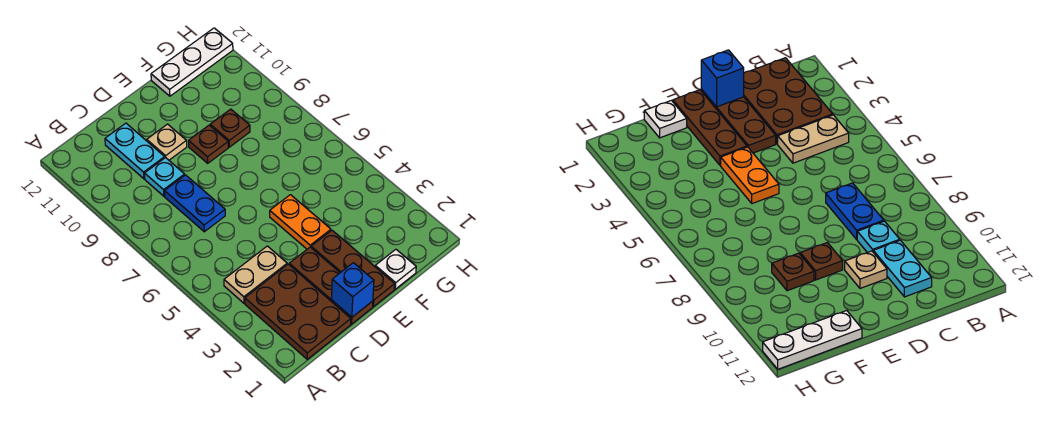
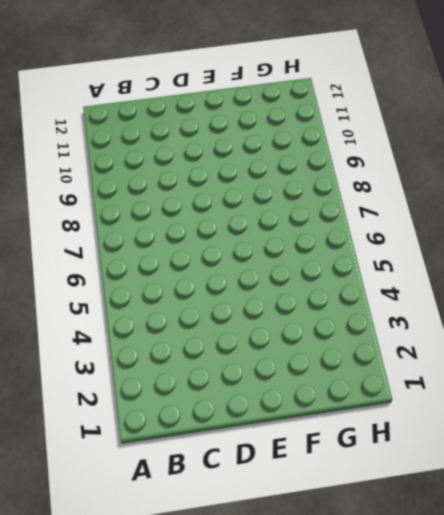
none -> brown 2x3 plate [245,264,351,359]
none -> tan 1x2 plate [224,246,287,303]
none -> blue 1x2 plate [165,175,225,232]

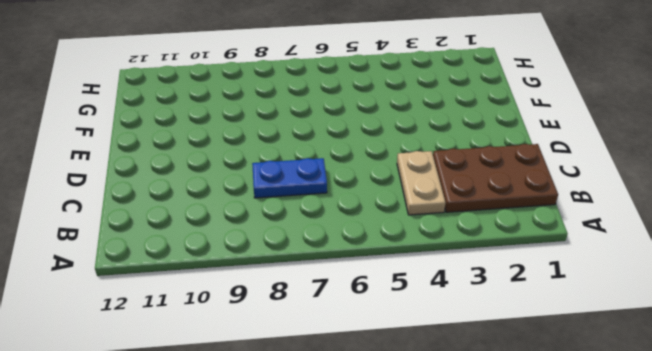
none -> cyan 1x1 plate [145,157,185,196]
none -> cyan 1x2 plate [105,123,165,179]
none -> brown 1x3 plate [289,247,373,324]

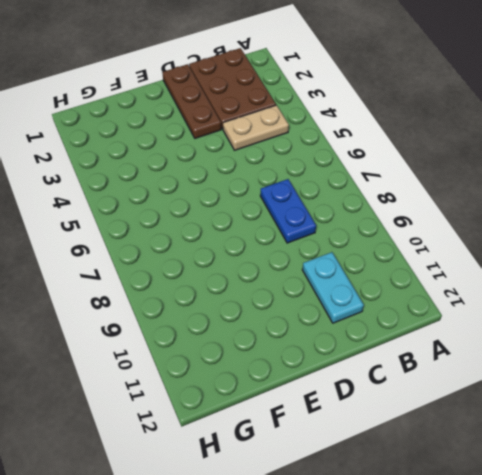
none -> cyan 1x1 plate [145,157,185,196]
none -> tan 1x1 plate [147,124,187,160]
none -> brown 1x3 plate [311,230,395,306]

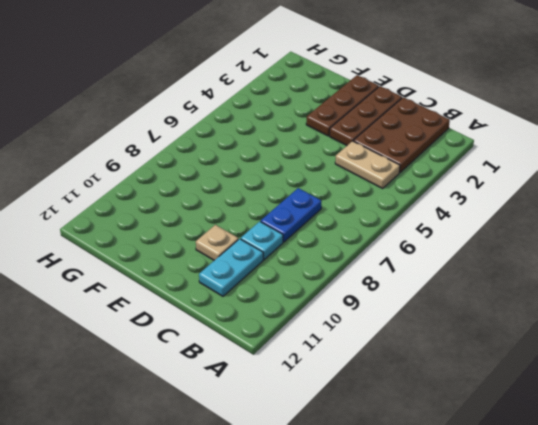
none -> orange 1x2 plate [270,195,331,249]
none -> brown 1x1 plate [189,125,228,163]
none -> white 1x1 plate [375,249,416,289]

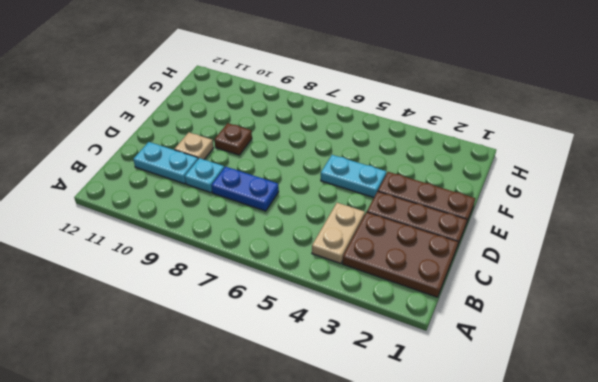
cyan 1x2 plate [321,155,386,198] -> orange 1x2 plate [270,195,331,249]
none -> white 1x1 plate [375,249,416,289]
none -> brown 1x1 plate [210,109,250,147]
none -> white 1x3 plate [151,28,233,96]

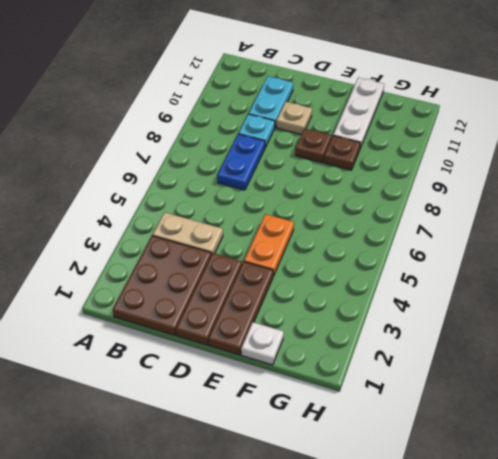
white 1x3 plate [333,78,384,148] -> white 1x3 plate turned to [151,28,233,96]
none -> blue 1x1 brick [332,263,374,317]

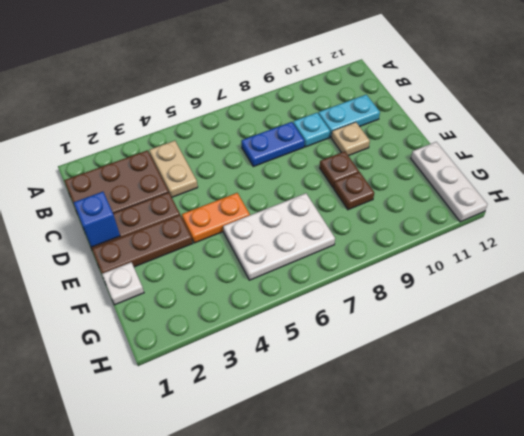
white 2x3 plate [223,193,335,280] -> none

